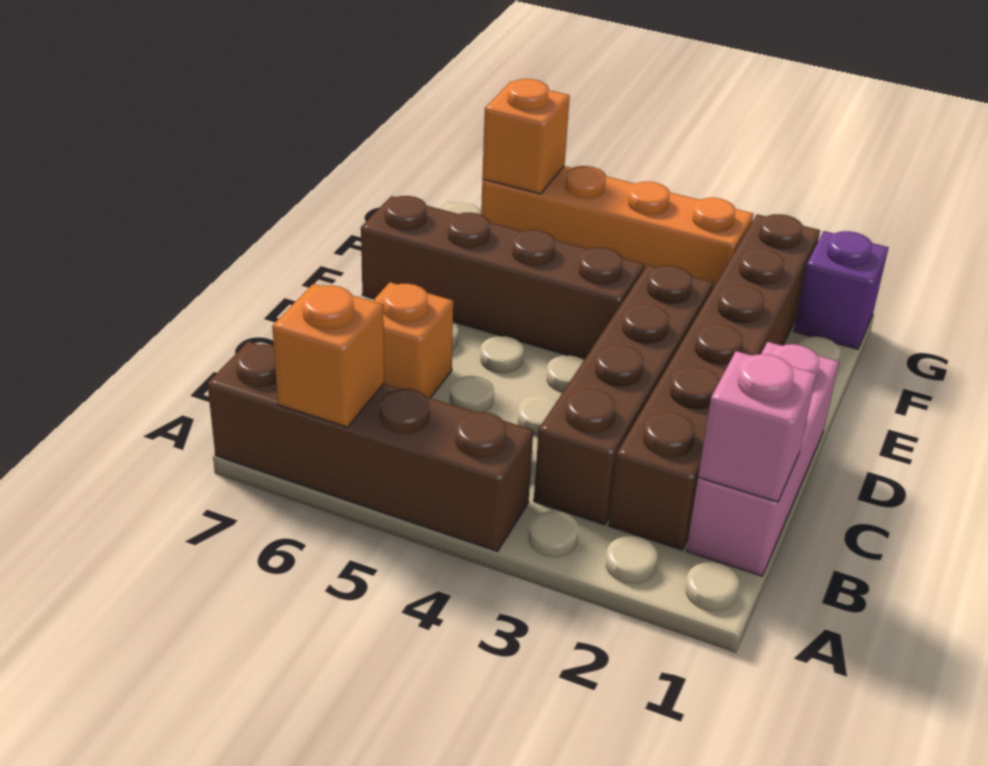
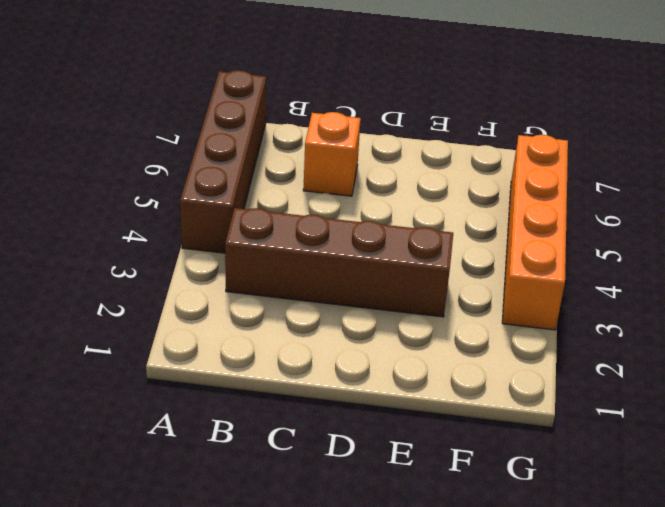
none -> pink 1x3 brick [686,342,839,576]
none -> brown 1x6 brick [609,214,820,550]

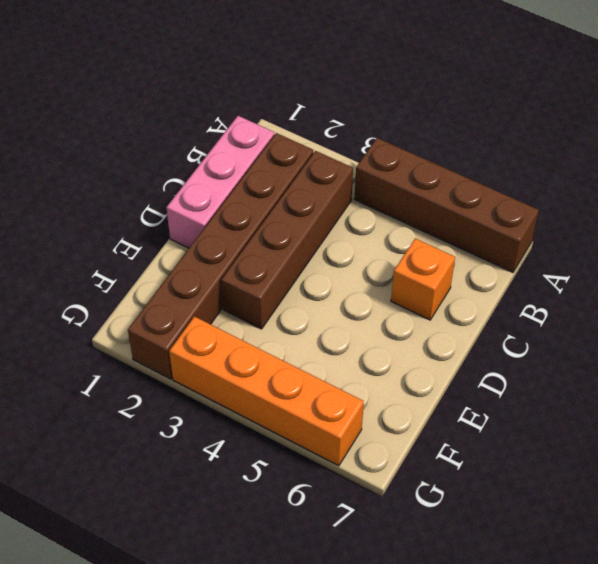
none -> brown 1x4 brick [361,196,644,360]
none -> purple 1x1 brick [794,231,889,349]

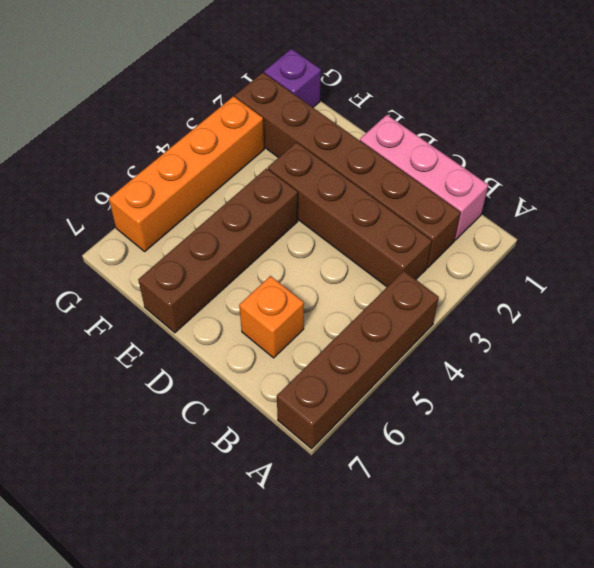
none -> orange 1x1 brick [272,284,384,427]
none -> pink 1x1 brick [698,351,816,502]

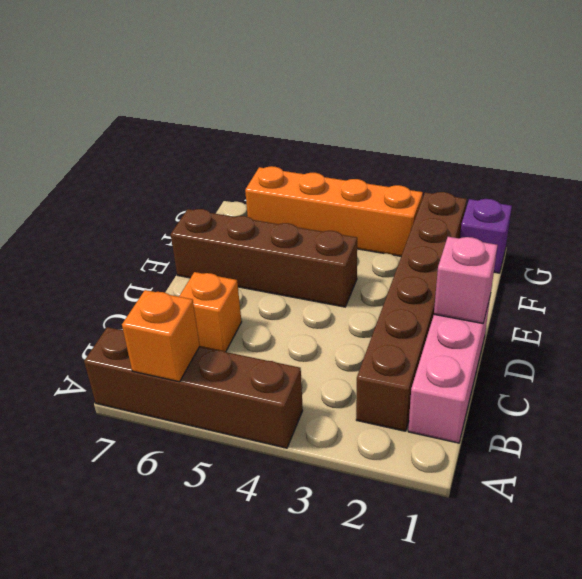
pink 1x1 brick [434,237,498,323] -> pink 1x1 brick moved to [698,351,816,502]
none -> brown 1x4 brick [534,265,713,525]
none -> orange 1x1 brick [482,79,570,194]

